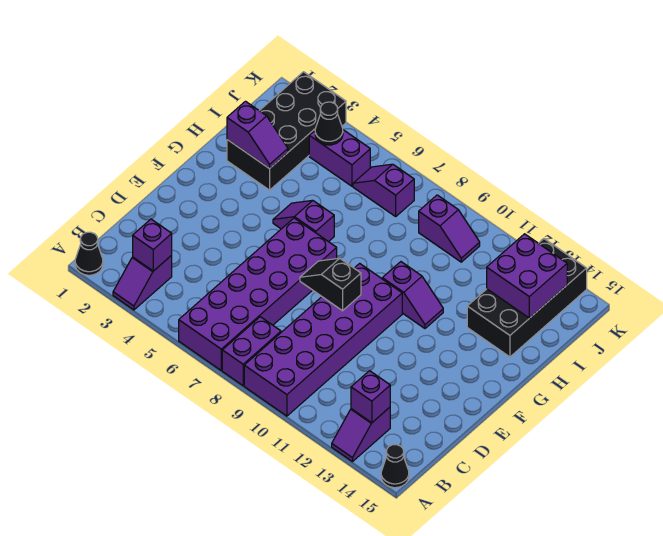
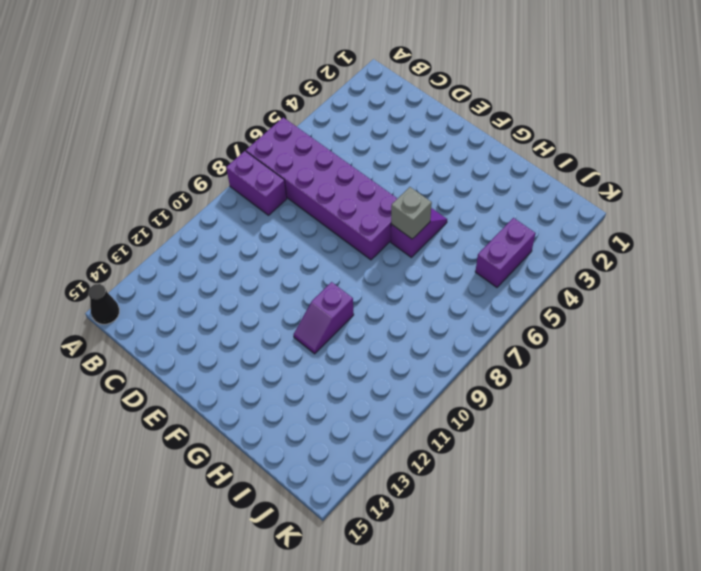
grey 1x1 brick [391,187,432,239] -> none
none -> black 1x1 cone [75,232,103,275]
none -> purple 1x2 slope [113,255,172,310]
none -> purple 2x6 brick [244,263,402,416]

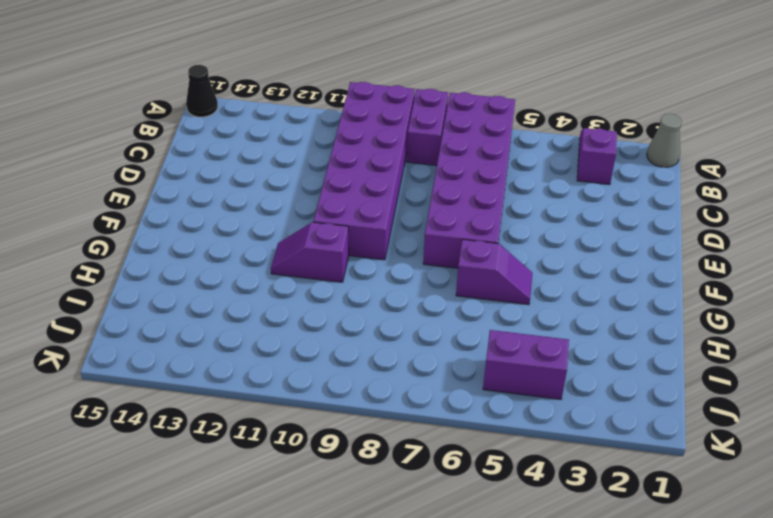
grey 1x1 cone [647,114,682,167] -> black 1x1 cone [75,232,103,275]
none -> purple 1x2 slope [332,407,390,462]
none -> black 2x4 brick [227,72,346,190]
none -> black 2x4 brick [467,239,587,357]

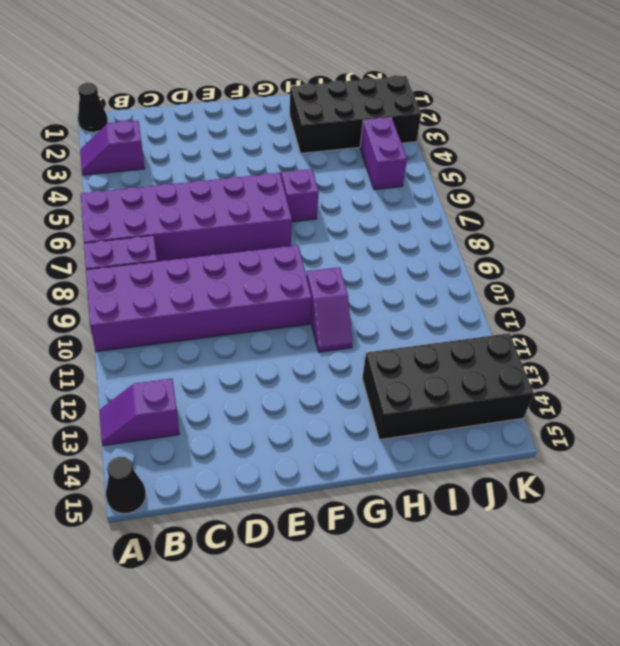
none -> purple 1x2 slope [353,164,414,216]
none -> purple 1x2 slope [419,195,480,262]
none -> purple 1x1 brick [133,219,172,271]

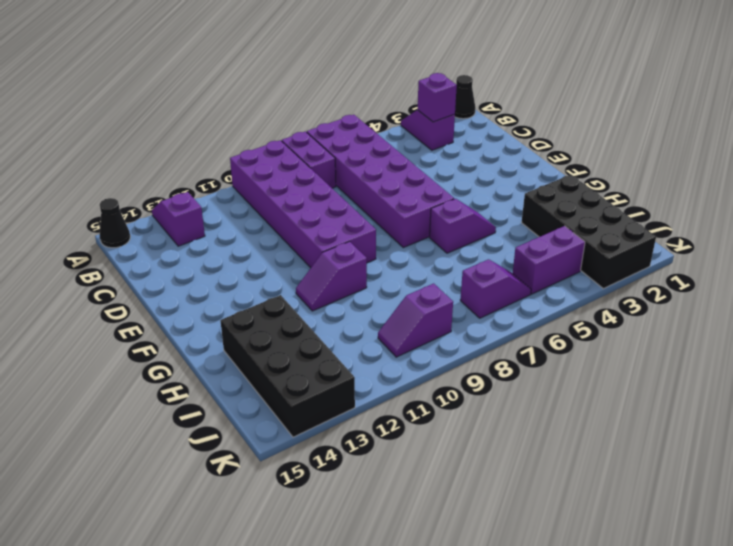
none -> purple 1x1 brick [351,371,390,423]
none -> black 1x2 slope [300,258,361,311]
none -> purple 1x2 slope [227,101,288,169]

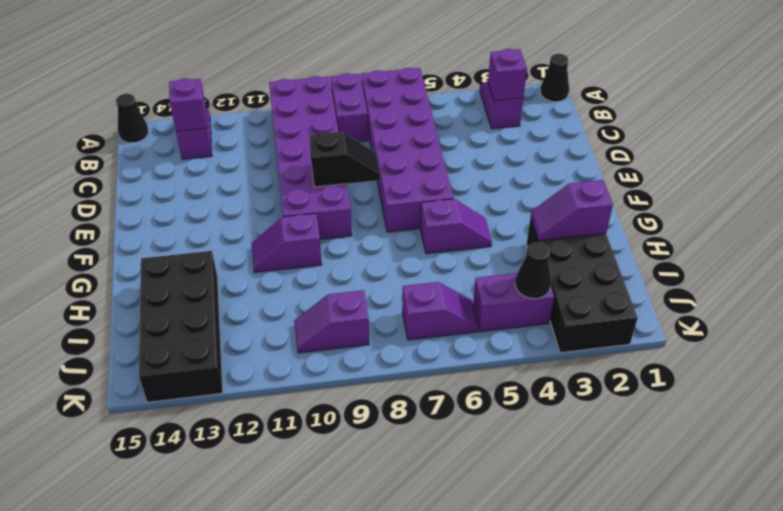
none -> purple 2x2 brick [487,234,567,318]

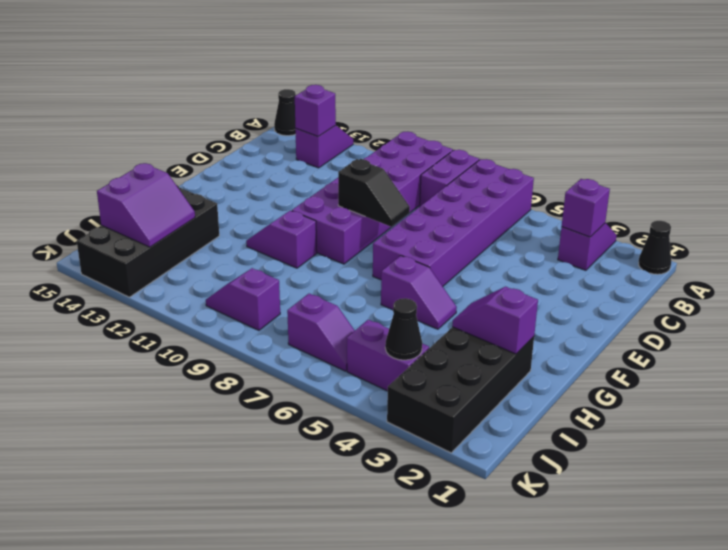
purple 2x2 slope [97,163,195,247] -> purple 2x2 brick [487,234,567,318]

